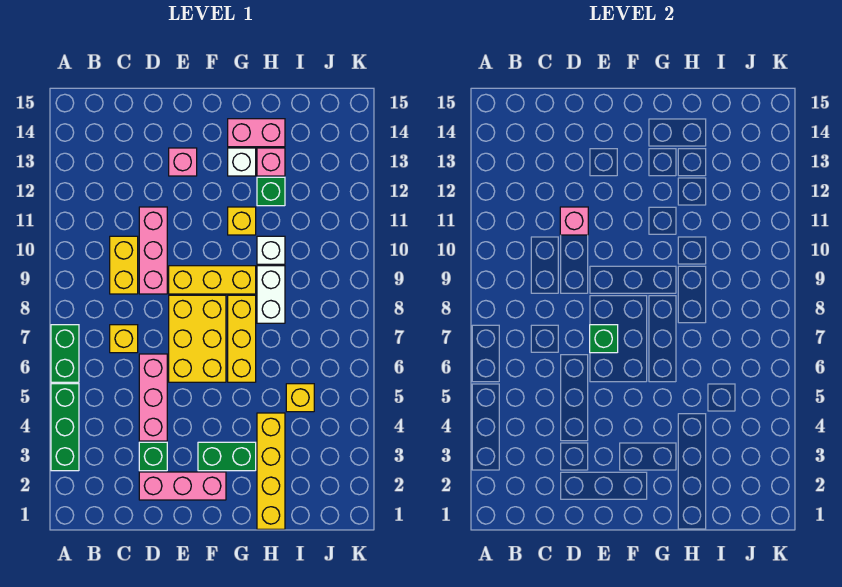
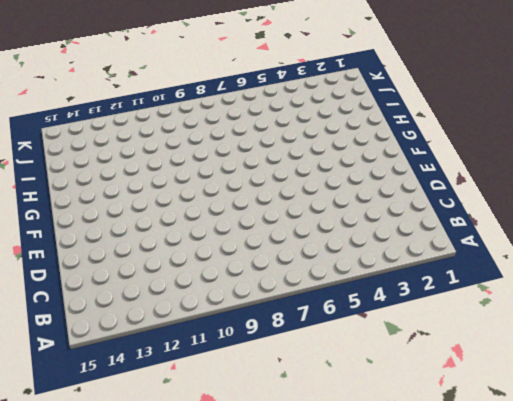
none -> green 1x3 brick [51,384,79,471]
none -> green 1x2 brick [51,325,79,382]
none -> yellow 1x1 brick [110,325,138,353]

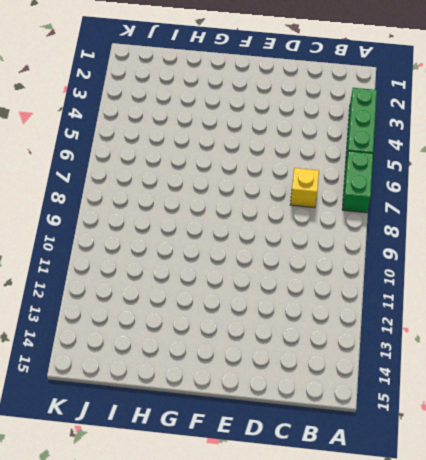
none -> yellow 1x2 brick [110,236,138,294]
none -> pink 1x3 brick [139,472,226,500]
none -> green 1x1 brick [139,442,167,471]

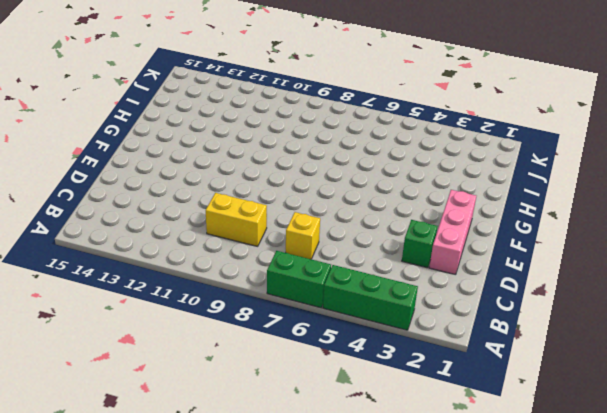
none -> pink 1x3 brick [139,354,167,441]
none -> pink 1x3 brick [139,207,167,294]
none -> yellow 2x3 brick [169,295,226,382]

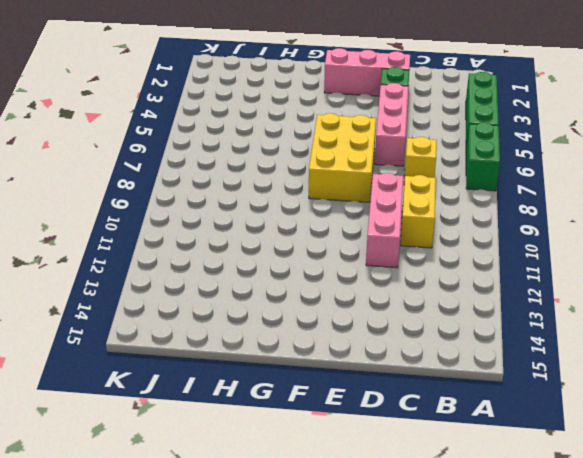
none -> yellow 1x3 brick [169,266,256,294]
none -> pink 1x1 brick [169,148,197,176]
none -> green 1x2 brick [198,442,256,471]

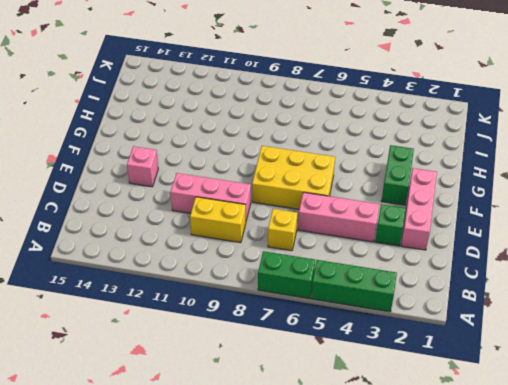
none -> yellow 1x3 brick [169,266,256,294]
none -> yellow 1x3 brick [228,295,256,382]
none -> yellow 1x1 brick [228,207,256,235]

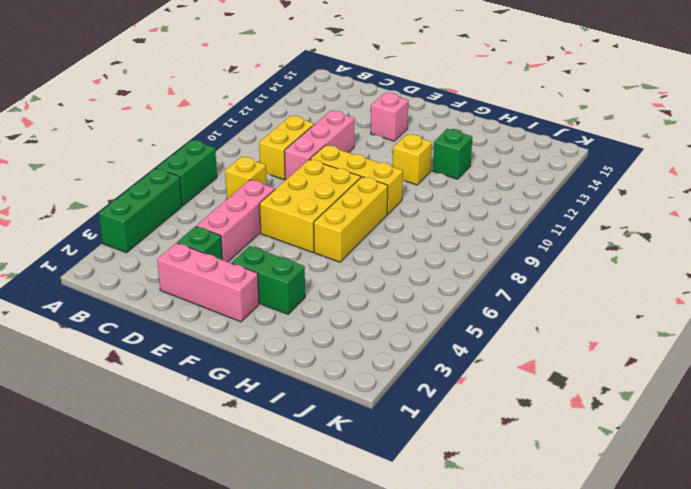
none -> white 1x1 brick [228,148,256,176]
none -> pink 1x2 brick [228,119,285,147]
none -> yellow 1x4 brick [257,413,285,529]

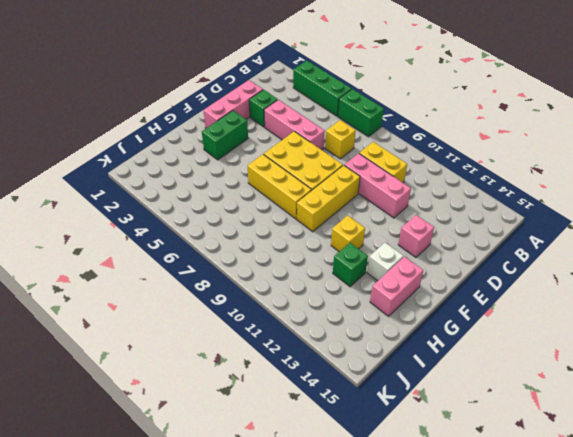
none -> yellow 1x4 brick [257,413,285,529]
none -> white 1x2 brick [257,266,285,323]
none -> white 1x1 brick [257,236,285,264]

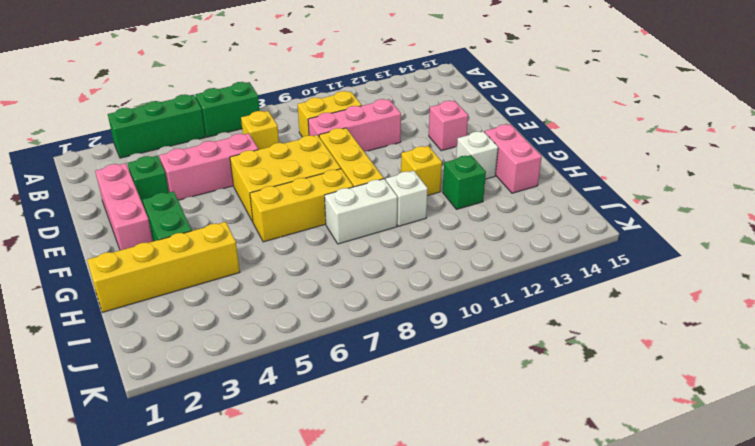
none -> pink 1x1 brick [257,148,285,176]
none -> yellow 1x1 brick [286,384,314,412]
none -> pink 1x1 brick [560,207,588,235]

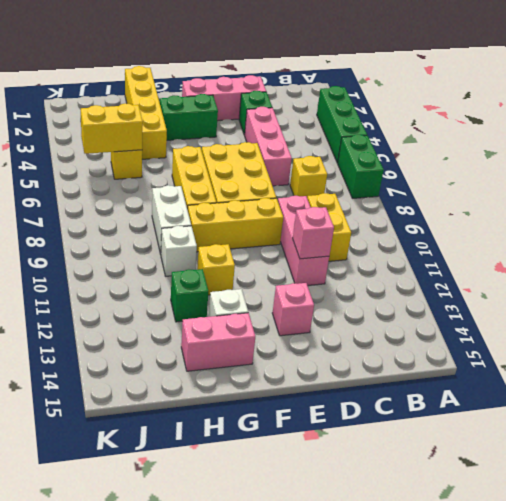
yellow 1x2 brick [81,103,143,154] -> none
none -> pink 1x1 brick [257,148,285,176]
none -> green 1x1 brick [590,325,618,353]

